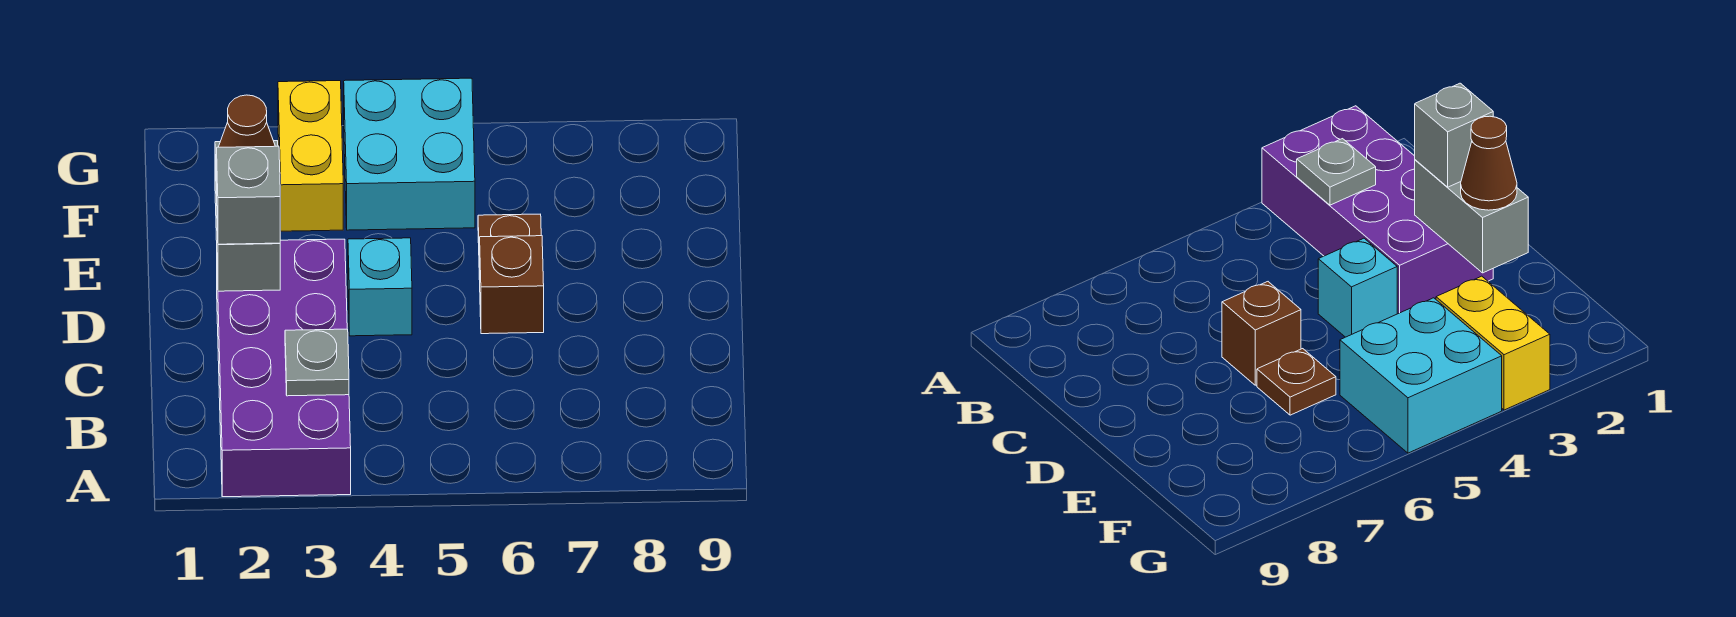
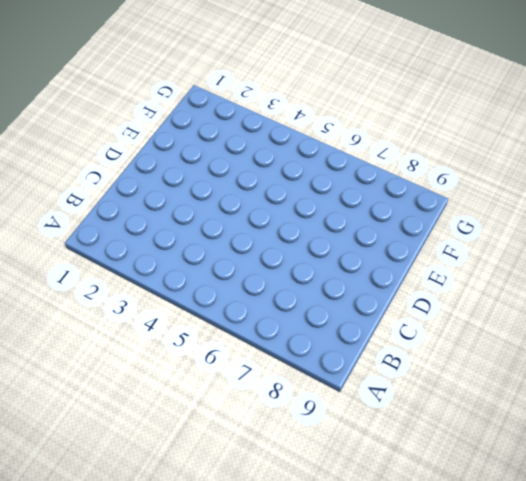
none -> purple 2x4 brick [217,239,351,497]
none -> cyan 1x1 brick [348,238,412,336]

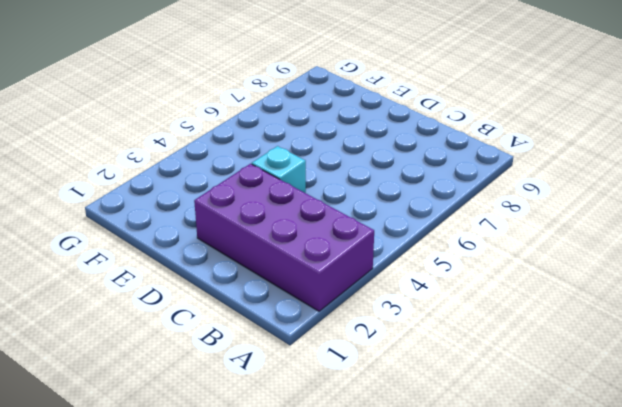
none -> brown 1x1 brick [480,236,544,334]
none -> brown 1x1 plate [478,214,541,280]

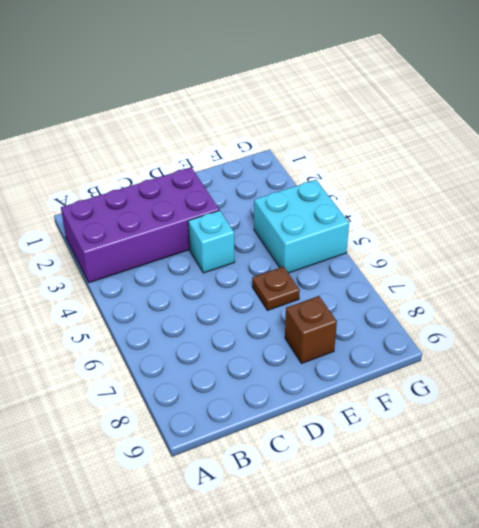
brown 1x1 brick [285,296,337,364] -> brown 1x1 brick moved to [480,236,544,334]
none -> yellow 1x2 brick [278,81,343,231]
none -> grey 1x1 plate [285,329,349,396]

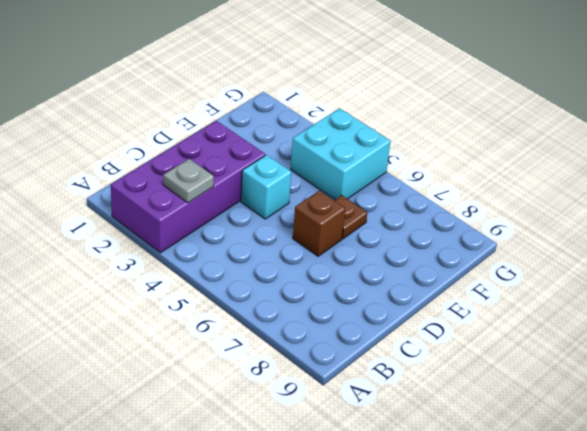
none -> yellow 1x2 brick [278,81,343,231]
none -> grey 1x2 brick [215,141,280,291]

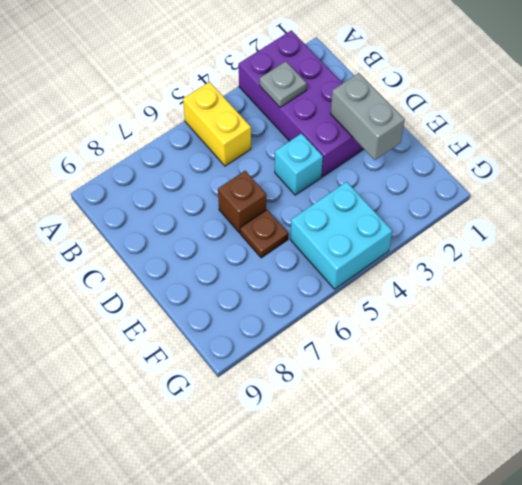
yellow 1x2 brick [183,82,251,166] -> yellow 1x2 brick moved to [278,81,343,231]
none -> grey 1x1 brick [217,146,280,244]
none -> brown 1x1 cone [216,95,275,169]

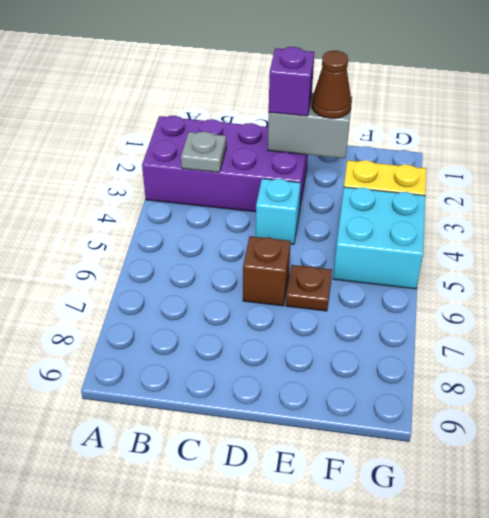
purple 1x1 brick [269,47,315,116] -> grey 1x1 brick [217,146,280,244]

